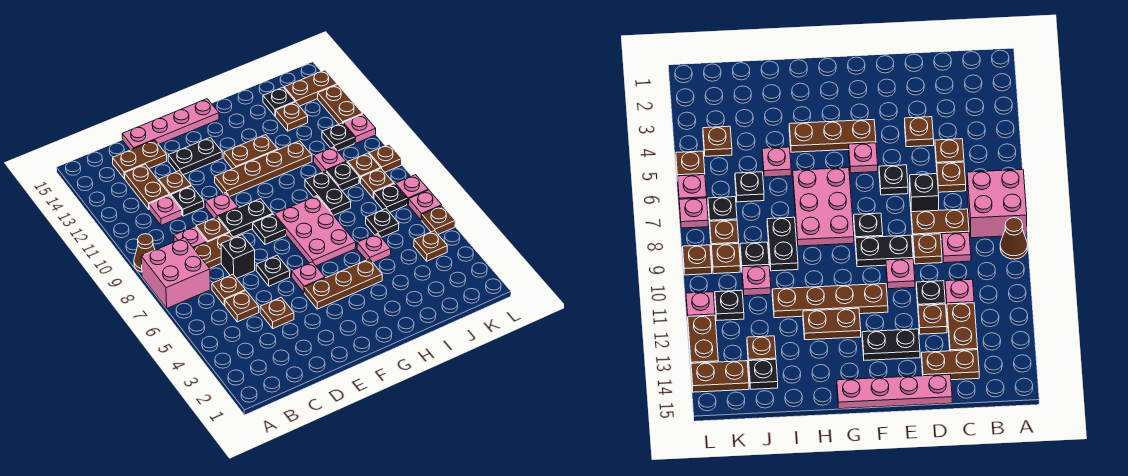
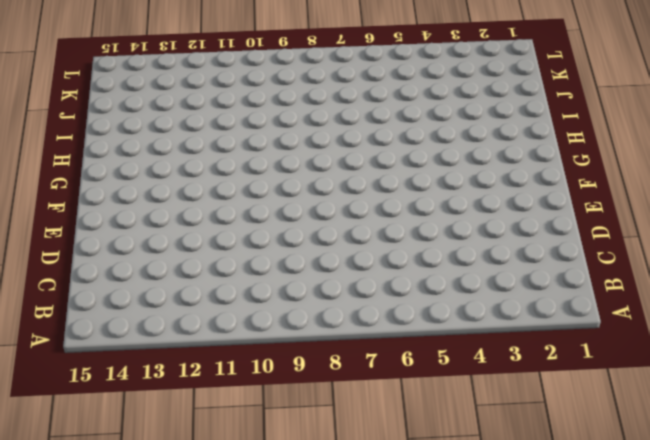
none -> pink 2x2 brick [141,238,210,308]
none -> brown 1x1 cone [134,234,155,272]
none -> brown 1x1 plate [225,291,259,322]
none -> brown 1x1 plate [212,275,245,305]

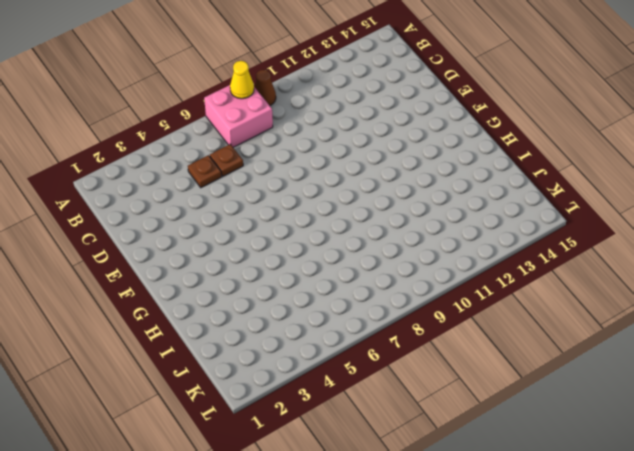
yellow 1x1 cone [230,61,254,99] -> none
none -> brown 1x2 plate [194,233,233,268]
none -> pink 1x1 plate [174,227,207,248]
none -> pink 1x1 plate [149,195,182,225]
none -> brown 1x2 plate [125,164,169,209]

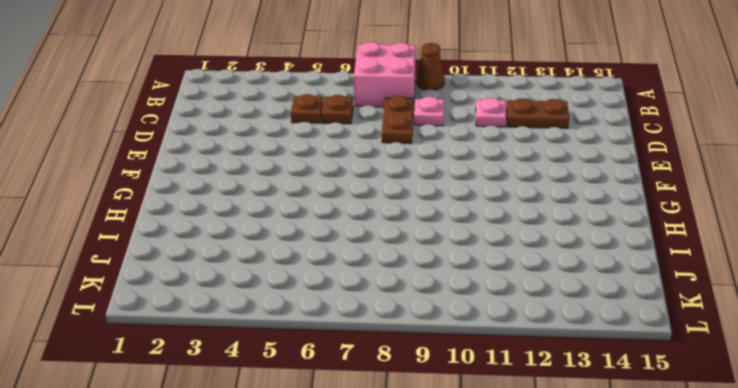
none -> brown 1x2 plate [113,140,167,179]
none -> brown 1x1 plate [260,297,294,328]
none -> black 1x1 brick [221,235,255,278]
none -> brown 1x1 plate [196,217,229,242]

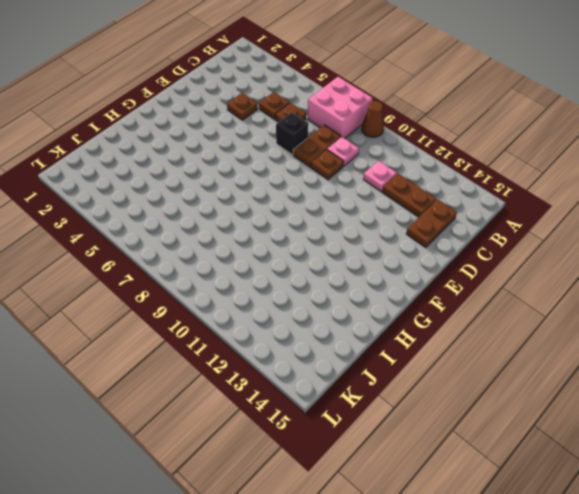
none -> black 1x1 plate [171,186,204,216]
none -> brown 1x1 plate [159,171,191,196]
none -> pink 1x4 plate [122,99,219,150]
none -> black 1x1 plate [256,255,290,286]

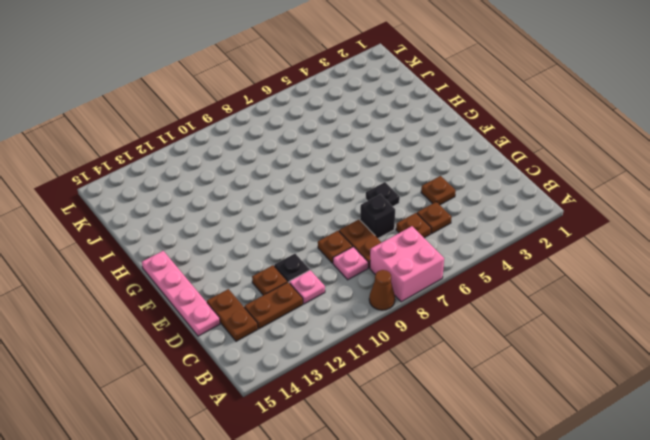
none -> black 1x2 plate [218,199,273,237]
none -> pink 1x1 plate [205,192,238,218]
none -> black 1x2 plate [168,137,222,175]
none -> brown 1x3 plate [305,259,382,309]

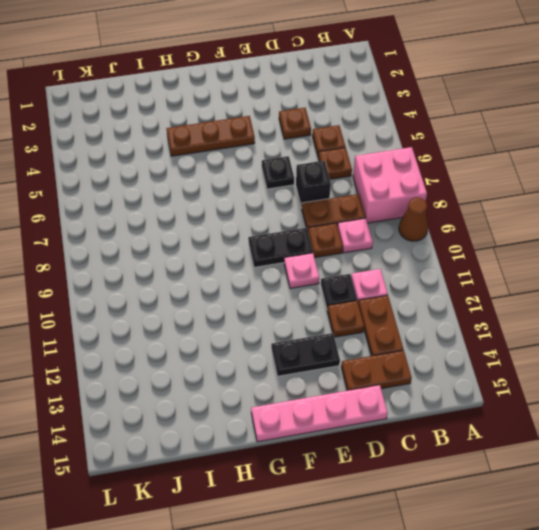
none -> pink 1x1 plate [292,262,325,293]
none -> black 1x1 plate [253,214,286,245]
none -> brown 1x4 plate [215,141,312,196]
none -> pink 2x3 plate [275,196,356,266]

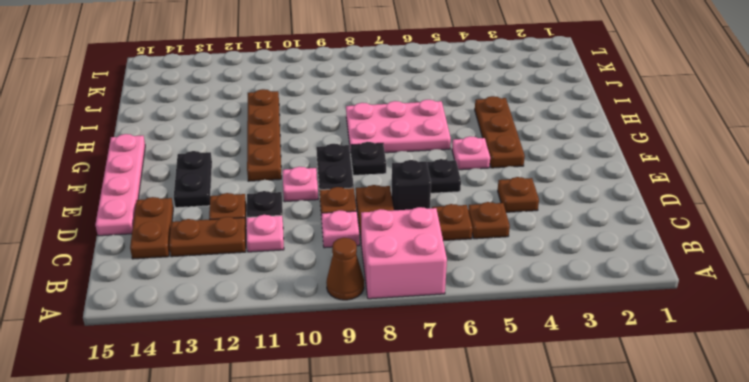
none -> brown 1x2 plate [224,135,278,169]
none -> pink 1x1 plate [357,234,391,263]
none -> black 1x2 plate [305,171,351,215]
none -> black 1x1 plate [366,209,399,238]

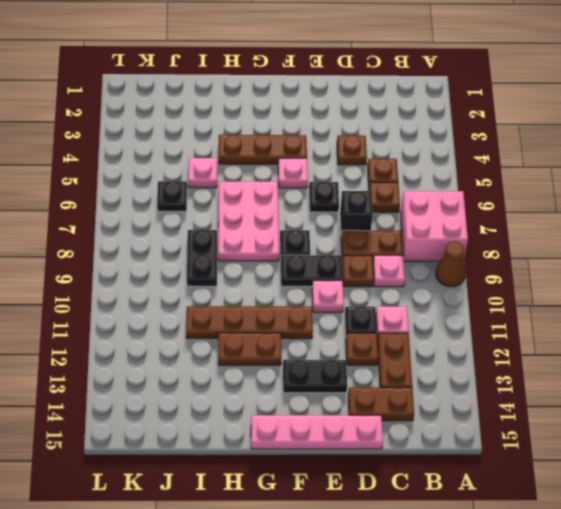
none -> black 1x1 plate [326,162,359,191]
none -> pink 1x1 plate [314,147,346,172]
none -> brown 1x1 plate [276,102,308,131]
none -> black 1x1 plate [263,87,295,116]

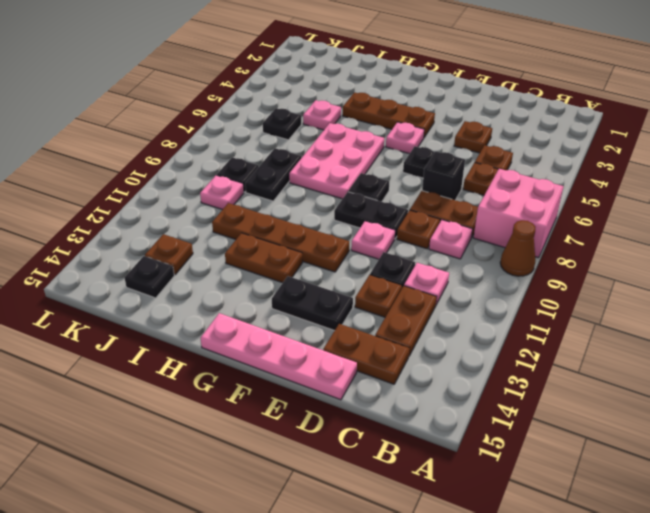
none -> brown 1x1 plate [414,231,447,261]
none -> black 1x1 plate [374,184,407,212]
none -> brown 1x1 plate [361,169,394,198]
none -> brown 1x1 plate [348,153,381,183]

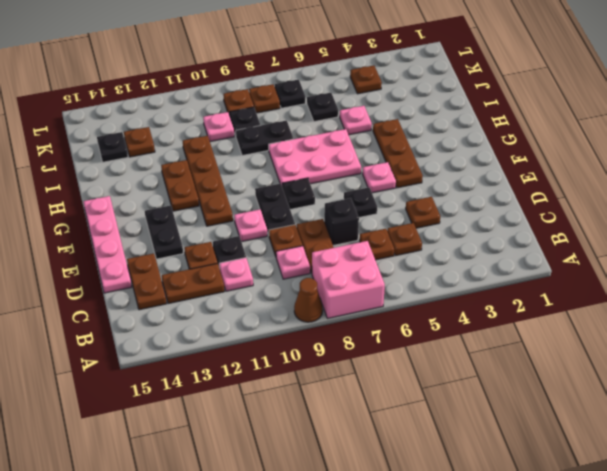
none -> black 1x1 plate [322,123,355,151]
none -> brown 1x2 plate [284,70,337,106]
none -> brown 1x1 plate [422,206,455,234]
none -> pink 1x1 plate [408,190,442,220]

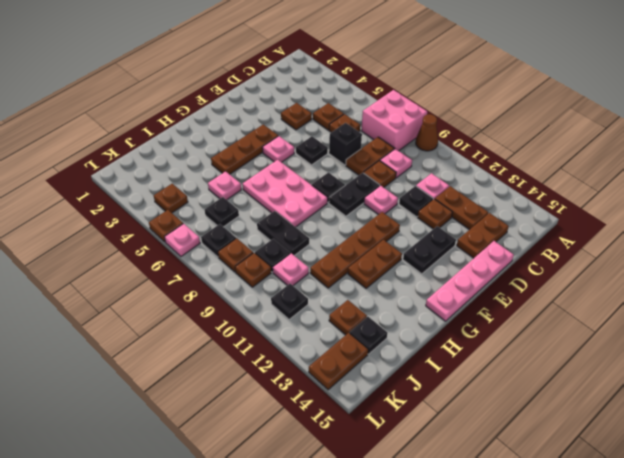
none -> pink 1x1 plate [395,175,428,204]
none -> brown 1x1 plate [369,144,402,172]
none -> pink 1x1 plate [343,114,376,143]
none -> brown 1x2 plate [318,85,363,124]

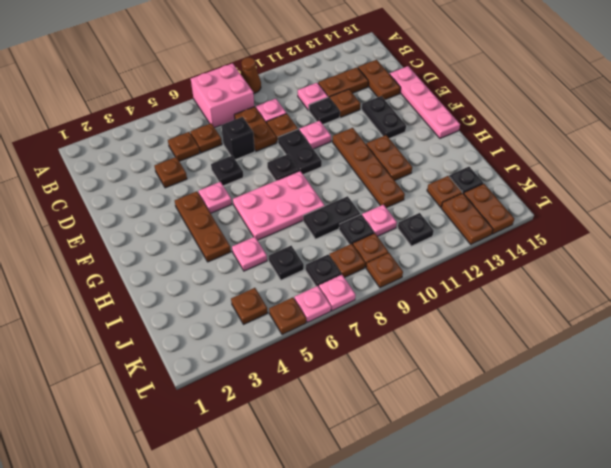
brown 1x2 plate [441,193,493,244] -> brown 1x2 plate turned to [318,85,363,124]
none -> pink 1x1 plate [343,114,376,143]

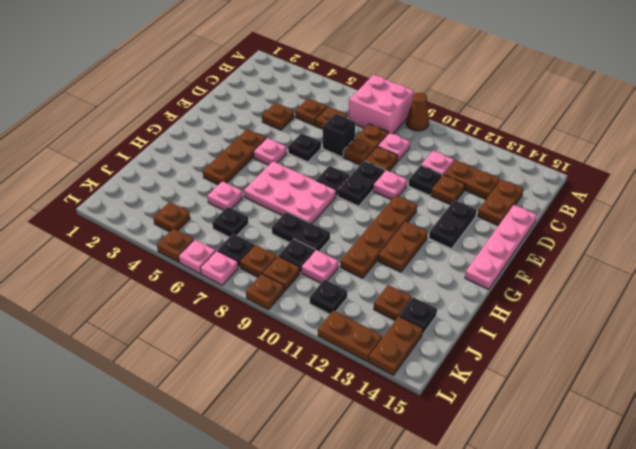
none -> pink 1x1 plate [343,114,376,143]

